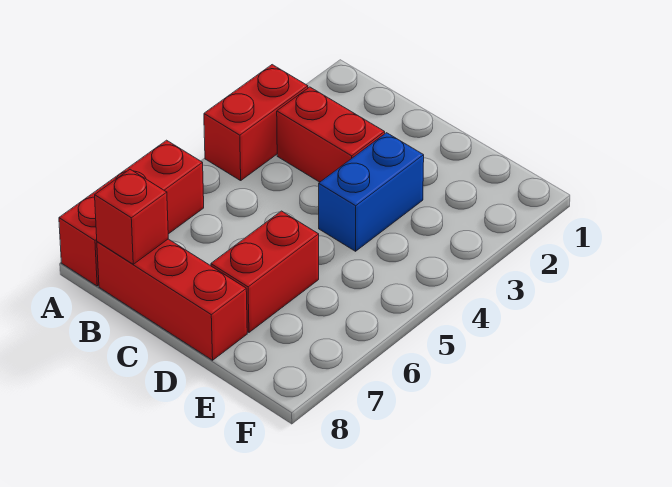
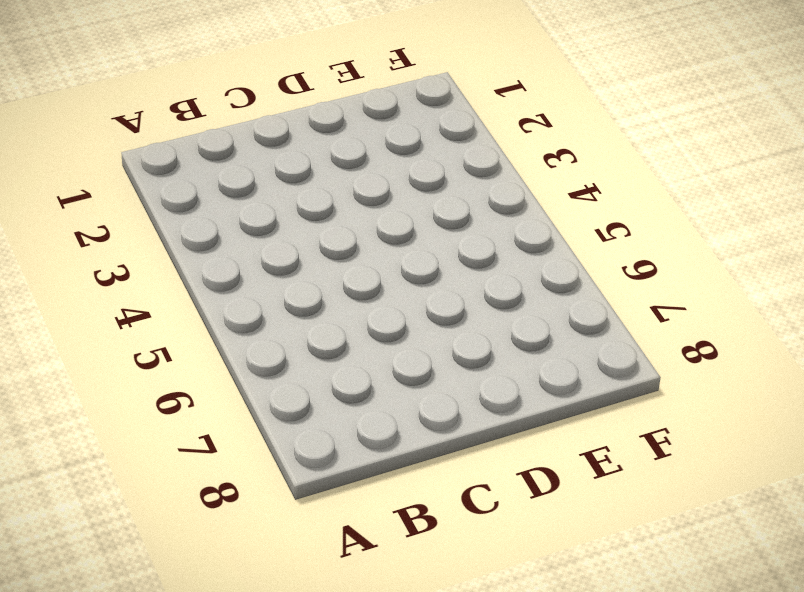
none -> red 1x2 brick [204,65,308,181]
none -> red 1x3 brick [59,140,204,286]

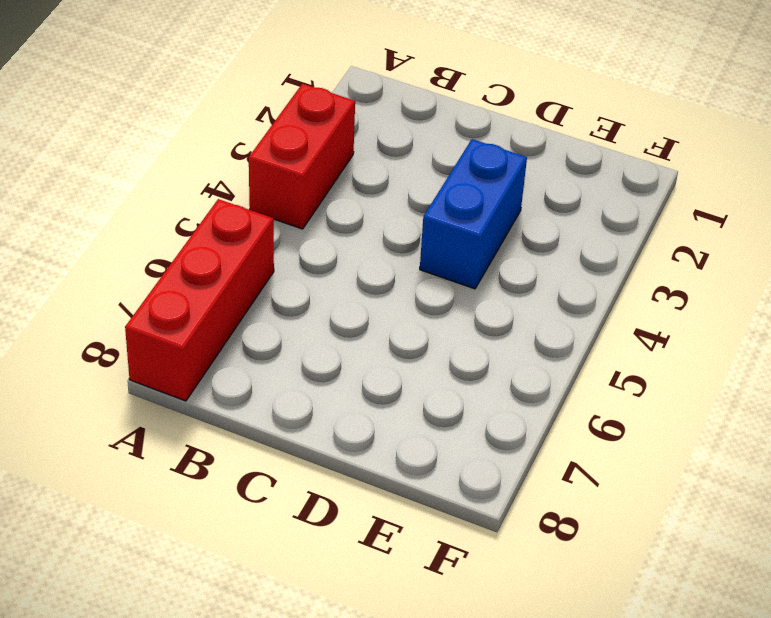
none -> red 1x2 brick [277,87,385,182]
none -> red 1x3 brick [97,239,247,360]

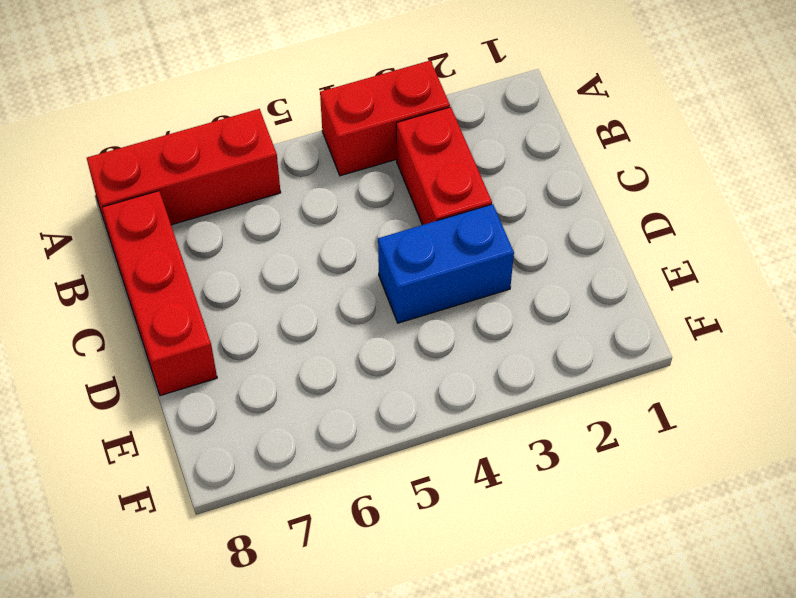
none -> red 1x2 brick [211,211,319,332]
none -> red 1x1 brick [95,169,168,264]

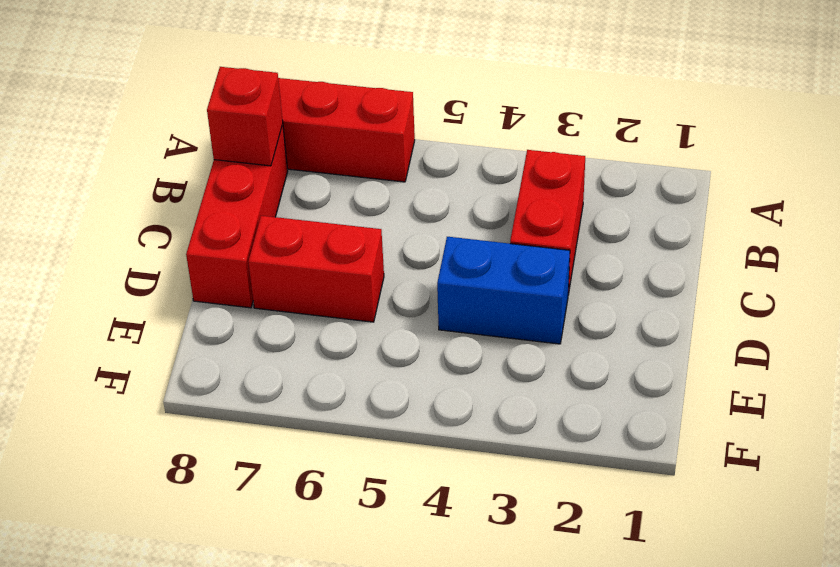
none -> red 1x2 brick [204,65,308,181]

